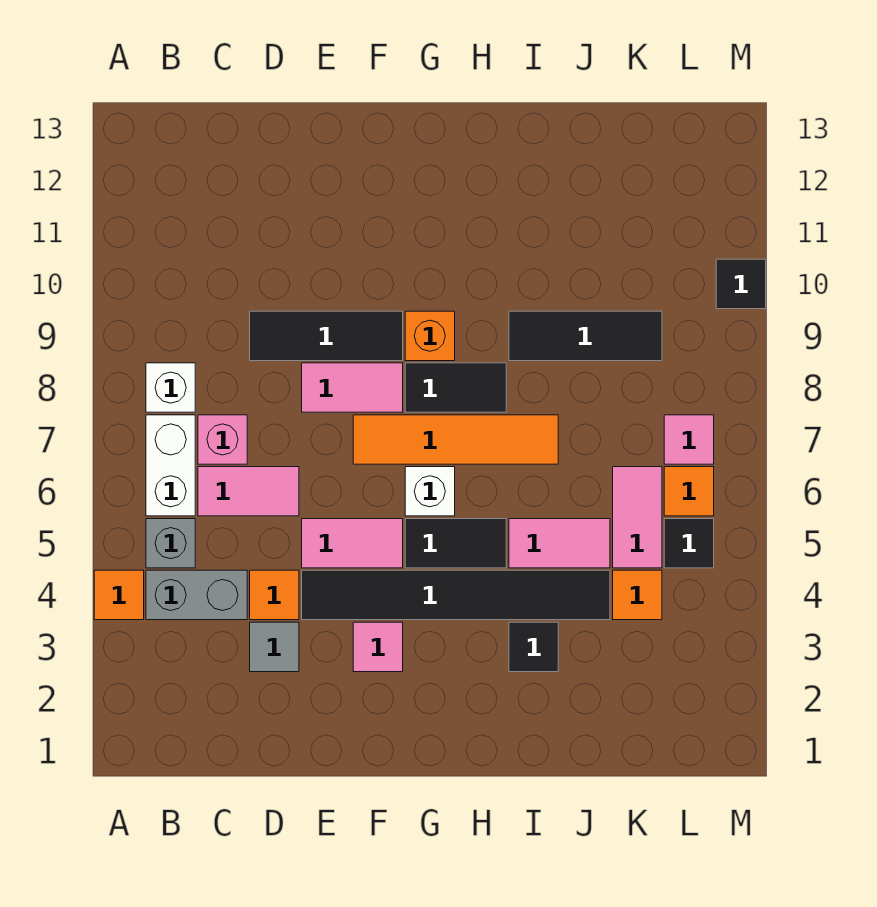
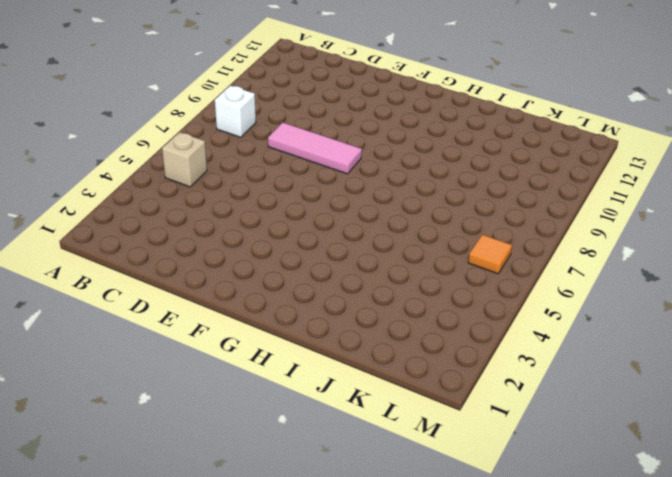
tan 1x1 brick [162,132,207,187] -> grey 1x1 brick [146,519,195,568]
pink 1x3 tile [268,122,362,174] -> pink 1x2 tile [302,363,403,412]
none -> orange 1x1 tile [94,570,144,620]
none -> grey 1x2 brick [146,570,247,620]
none -> white 1x2 brick [146,415,195,516]

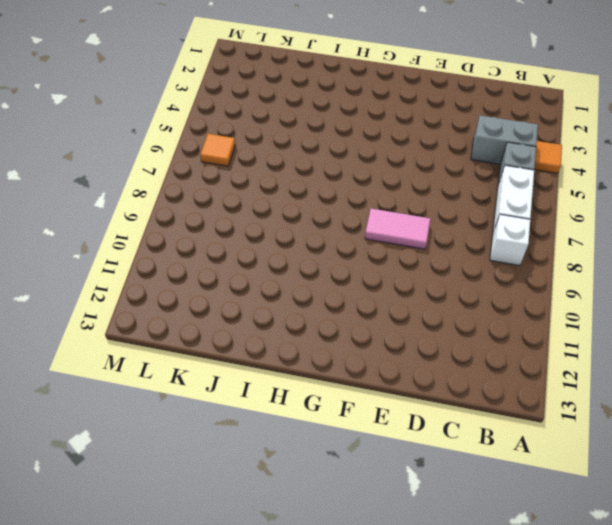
none -> pink 1x2 tile [198,467,299,516]
none -> pink 1x1 brick [198,415,247,464]
none -> grey 1x1 tile [250,622,299,672]

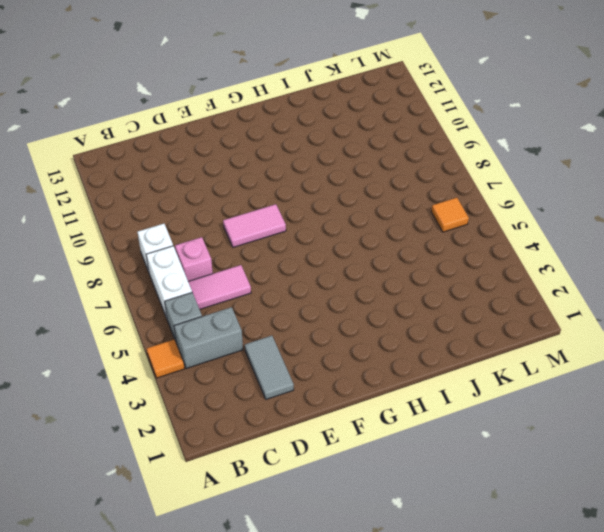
grey 1x2 tile [245,336,294,399] -> grey 1x1 tile [250,622,299,672]
none -> orange 1x1 tile [250,570,299,620]
none -> black 1x3 tile [250,311,403,361]
none -> black 1x6 tile [302,570,610,620]

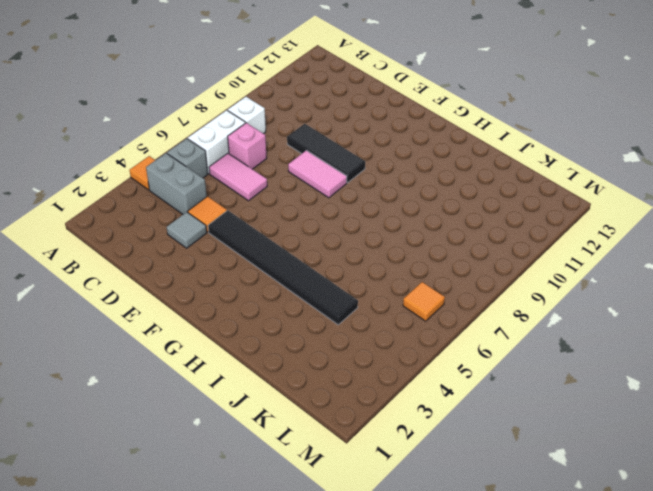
none -> pink 1x2 tile [302,519,403,568]
none -> pink 1x1 tile [353,622,403,672]
none -> orange 1x4 tile [353,415,558,464]

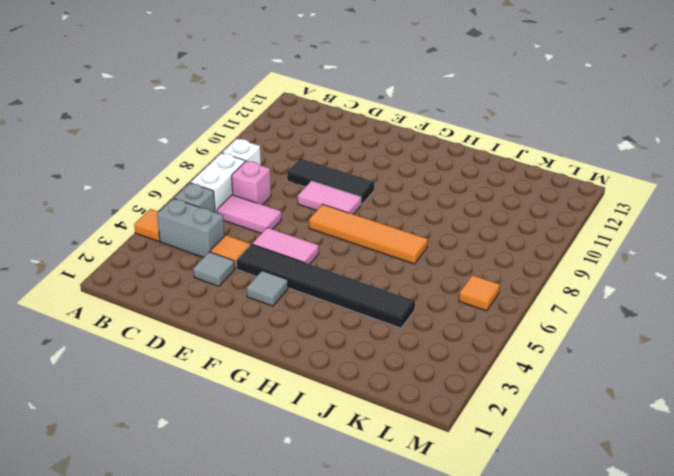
grey 1x1 tile [247,271,288,306] -> pink 1x1 tile [353,622,403,672]
none -> black 1x2 tile [405,519,506,568]
none -> white 1x1 brick [405,467,455,516]
none -> black 1x2 tile [405,363,506,412]

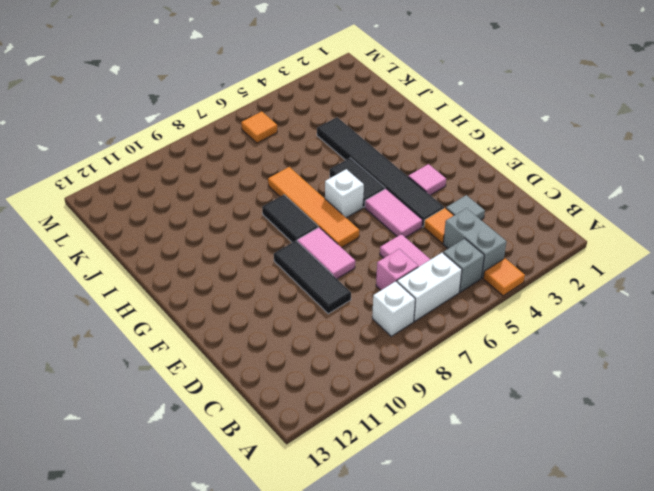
none -> orange 1x1 brick [405,311,455,361]
none -> black 1x1 tile [509,622,558,672]
none -> pink 1x2 tile [509,519,610,568]

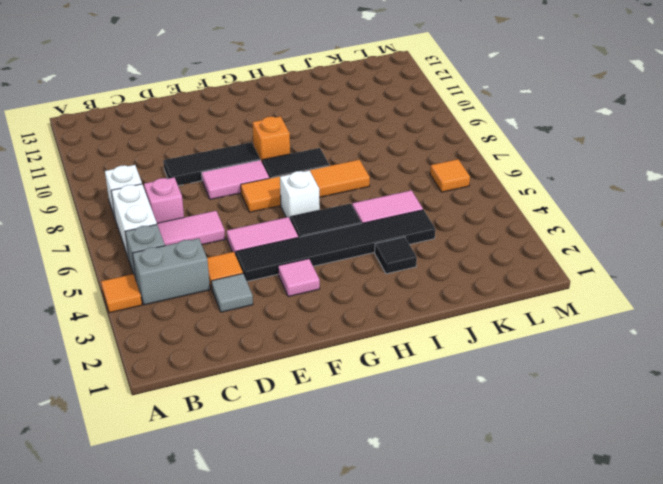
none -> black 1x3 tile [509,311,662,361]
none -> orange 1x1 tile [613,570,662,620]
none -> pink 1x2 tile [613,467,662,568]

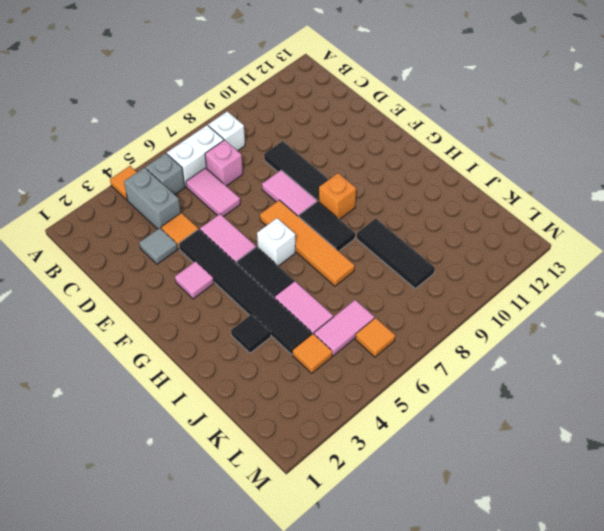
none -> black 1x1 tile [664,519,714,568]
none -> pink 1x1 tile [664,415,714,464]
none -> black 1x1 tile [716,259,766,309]

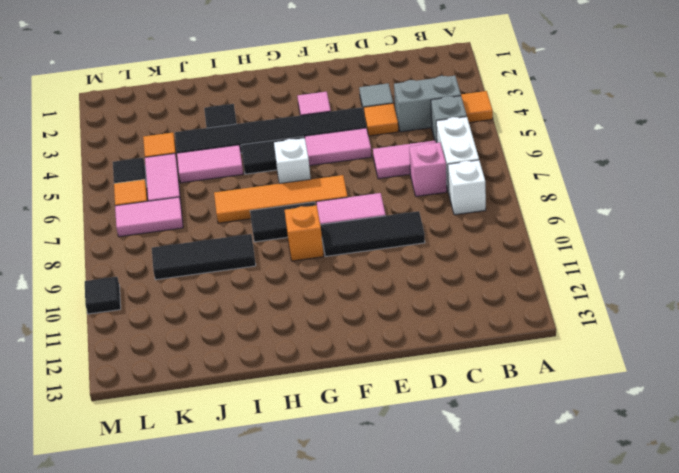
pink 1x2 tile [115,197,183,237] -> pink 1x1 tile [664,415,714,464]

